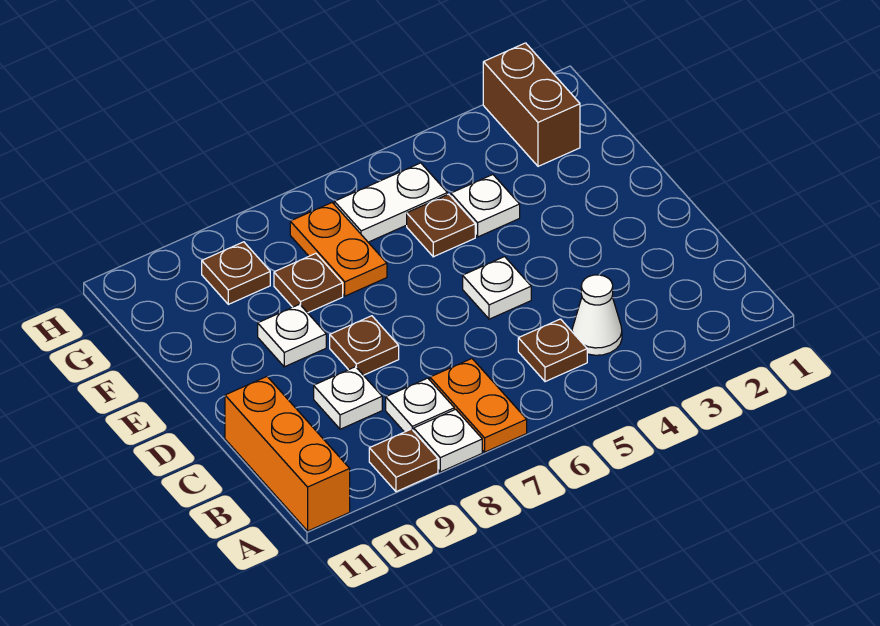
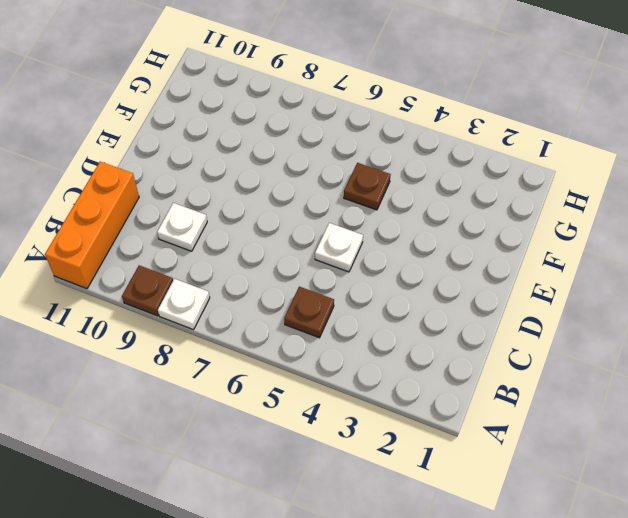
none -> orange 1x2 plate [430,359,527,452]
none -> white 1x1 cone [572,275,622,355]
none -> white 1x1 plate [386,378,454,432]

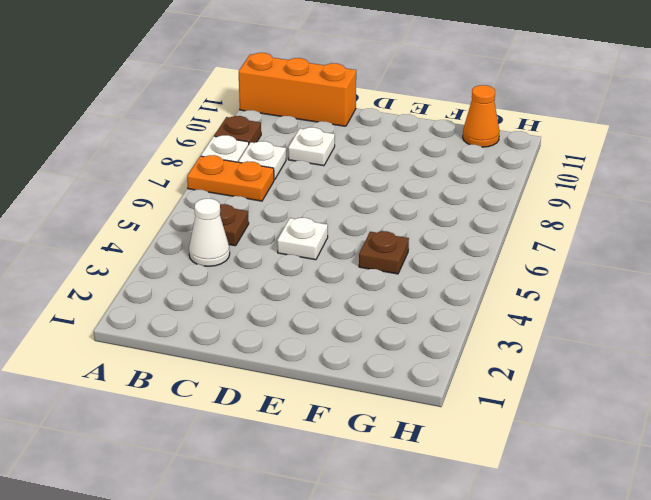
orange 1x1 cone [463,85,500,147] -> none
none -> brown 1x1 plate [330,316,399,375]
none -> white 1x1 plate [258,304,326,367]
none -> white 1x1 plate [451,175,520,237]

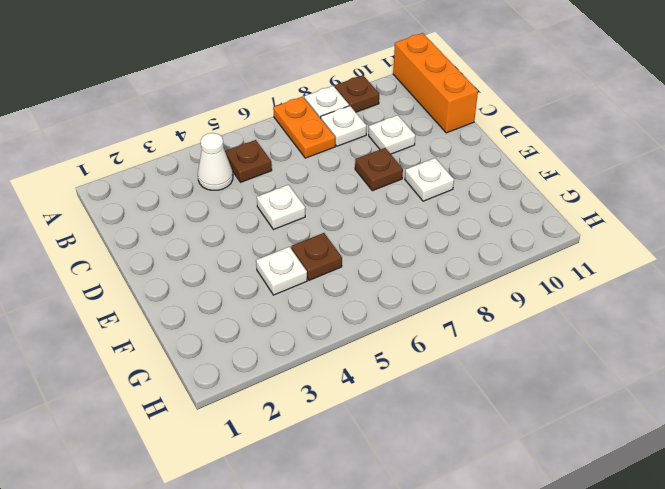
none -> orange 1x2 plate [290,203,387,296]
none -> brown 1x1 plate [274,253,343,313]
none -> brown 1x2 brick [483,43,580,166]

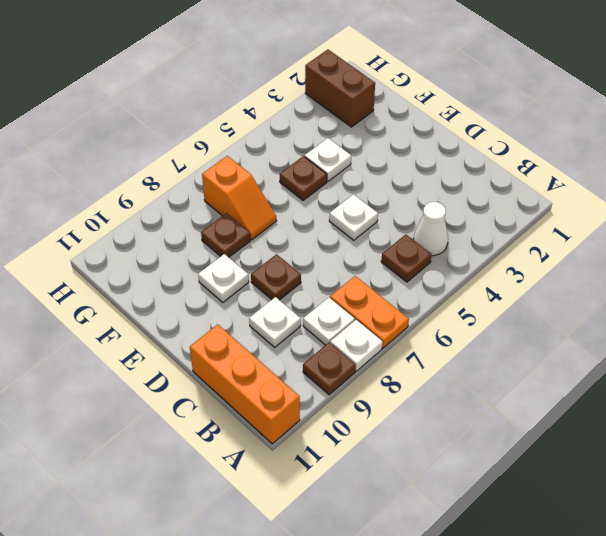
orange 1x2 slope [202,156,276,240] -> orange 1x2 plate [290,203,387,296]
none -> white 1x2 plate [334,163,447,242]
none -> brown 1x1 plate [202,242,270,304]

